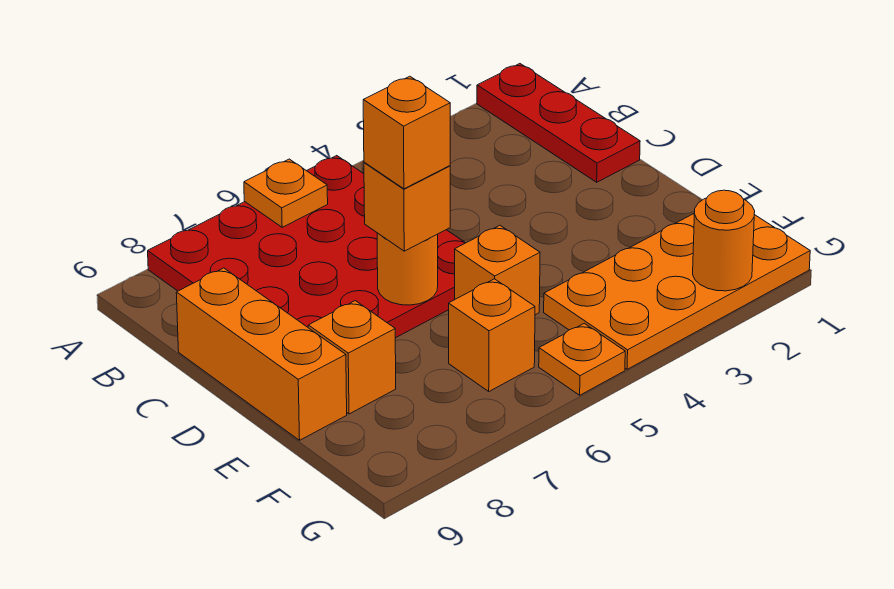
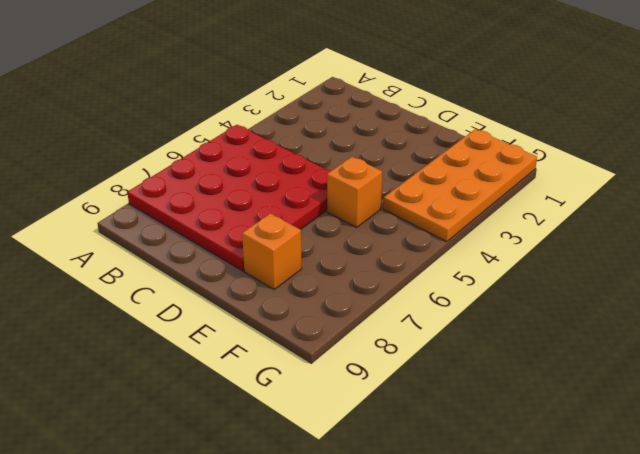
none -> red 1x3 plate [477,64,640,182]
none -> orange 1x3 brick [176,268,347,440]
none -> orange 1x1 brick [449,279,535,391]

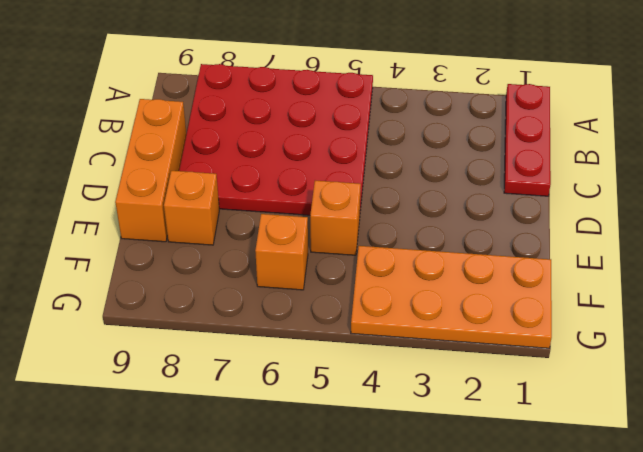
none -> orange 1x1 plate [539,323,625,395]
none -> orange 1x1 plate [244,159,328,227]
none -> orange 1x1 round brick [377,233,438,305]

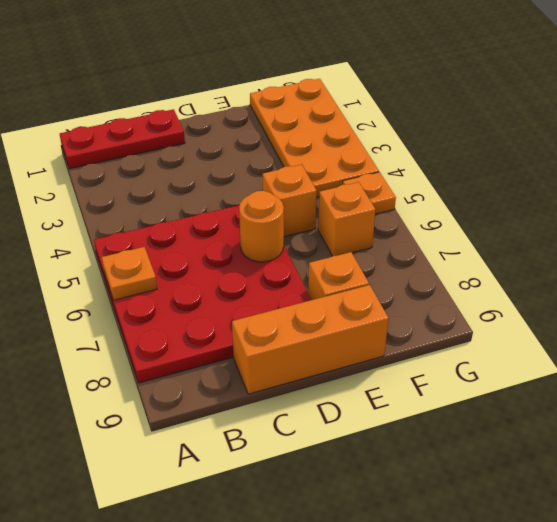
none -> orange 1x1 round brick [693,190,755,291]
none -> orange 1x1 brick [364,162,450,251]
none -> orange 1x1 brick [363,76,450,189]

